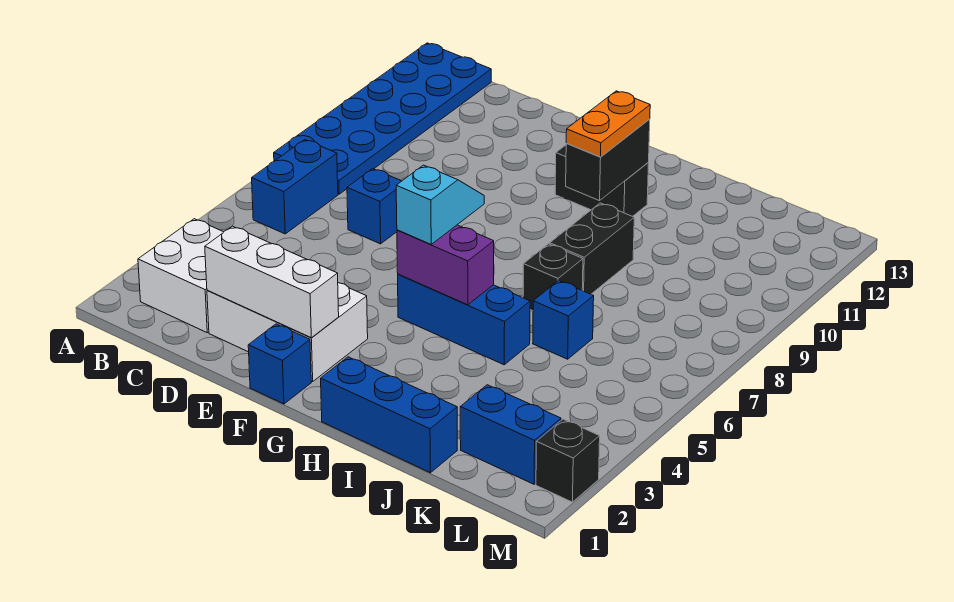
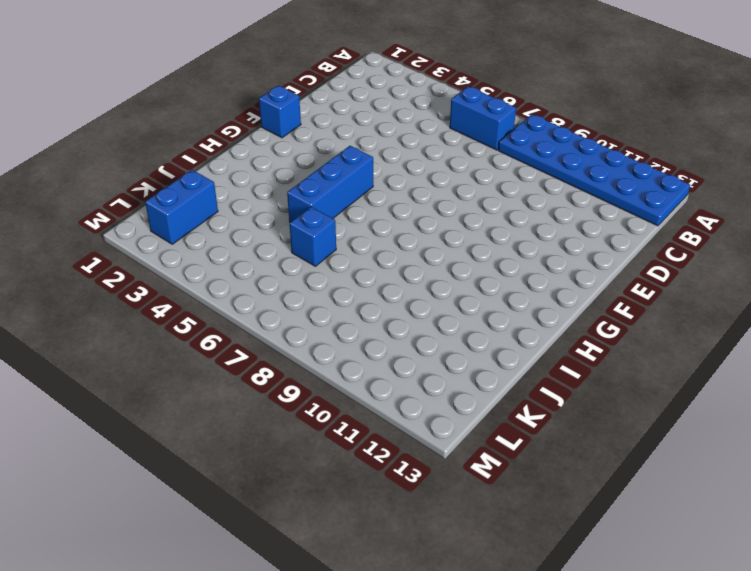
none -> white 2x2 brick [138,219,223,333]
none -> white 2x3 brick [207,283,368,382]
none -> blue 1x1 brick [347,169,401,244]

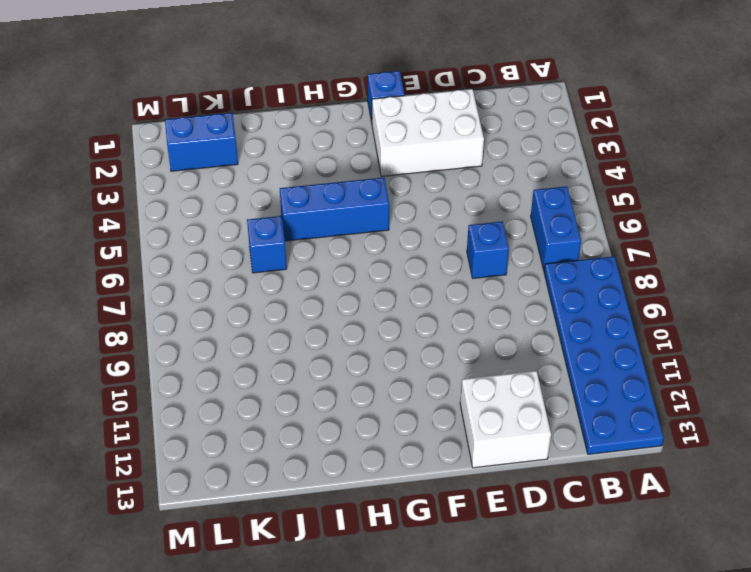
white 2x2 brick [460,371,551,468] -> white 2x2 brick moved to [138,219,223,333]
none -> black 1x2 brick [555,145,649,216]
none -> blue 1x3 brick [321,357,457,473]
none -> black 1x1 brick [523,244,583,311]

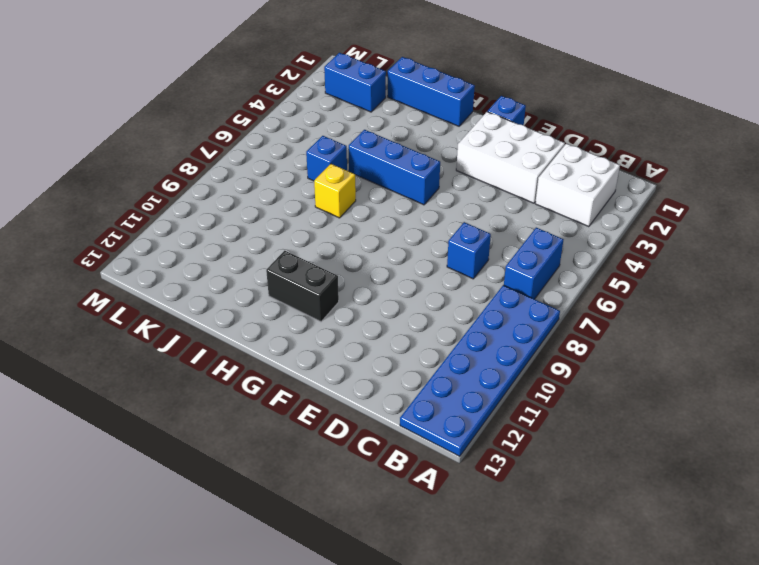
yellow 1x1 brick [314,164,356,218] -> black 1x1 brick [523,244,583,311]
none -> black 1x2 brick [550,203,634,294]
none -> black 1x1 brick [536,419,600,502]
none -> white 1x3 brick [205,226,339,338]

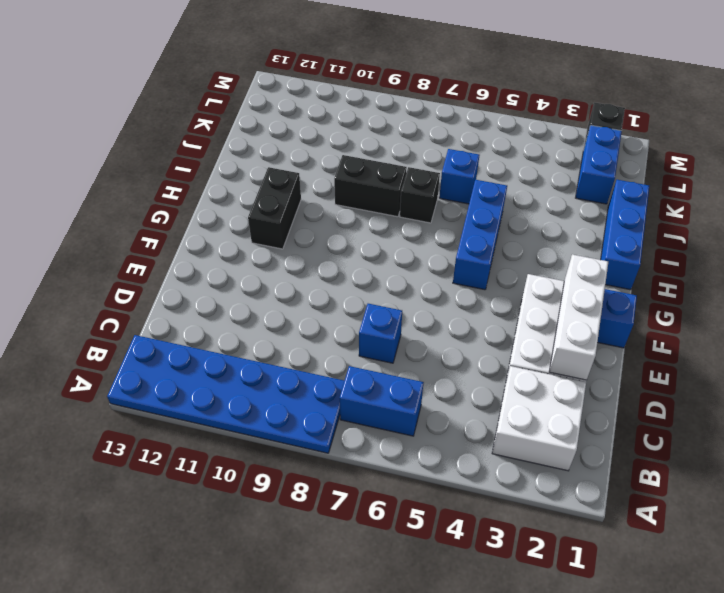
none -> purple 1x2 brick [397,225,494,305]
none -> black 1x2 brick [566,119,650,201]
none -> cyan 1x2 slope [396,165,484,244]

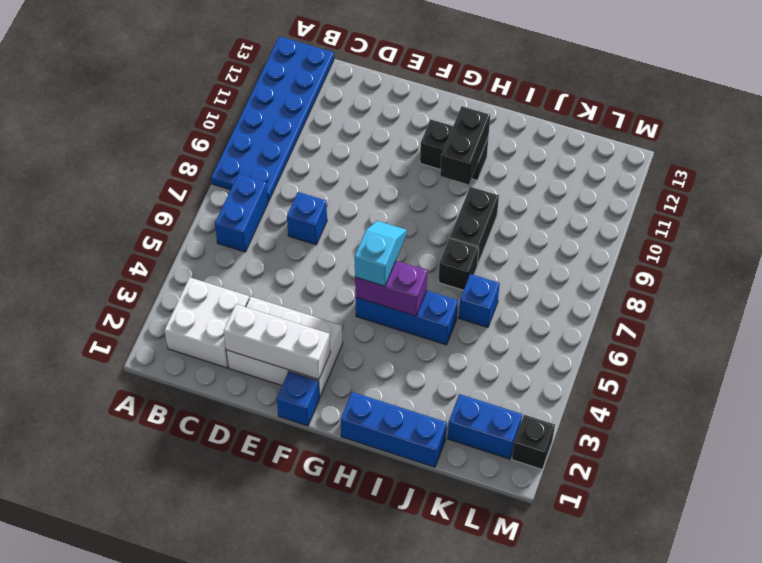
none -> orange 1x2 plate [566,91,650,157]

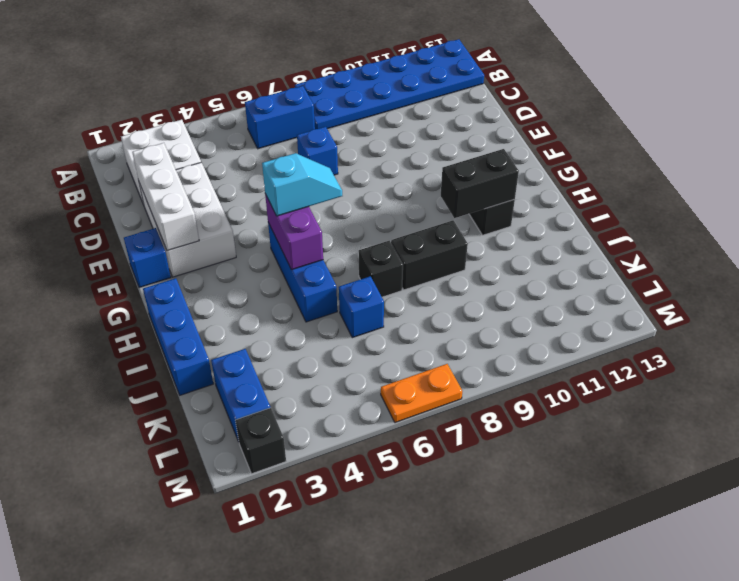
orange 1x2 plate [381,364,462,423] -> orange 1x2 plate moved to [566,91,650,157]

